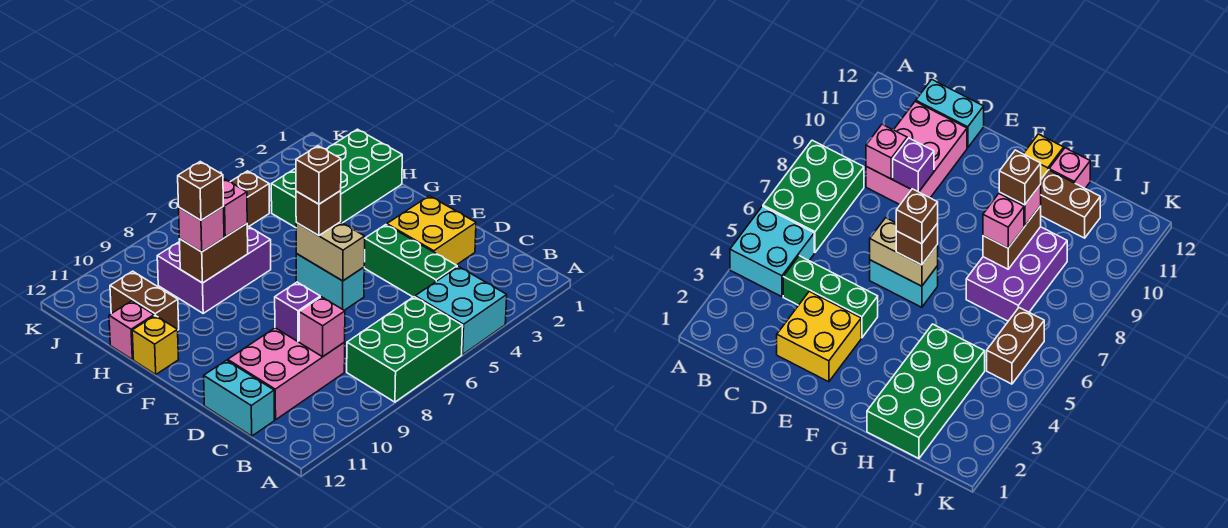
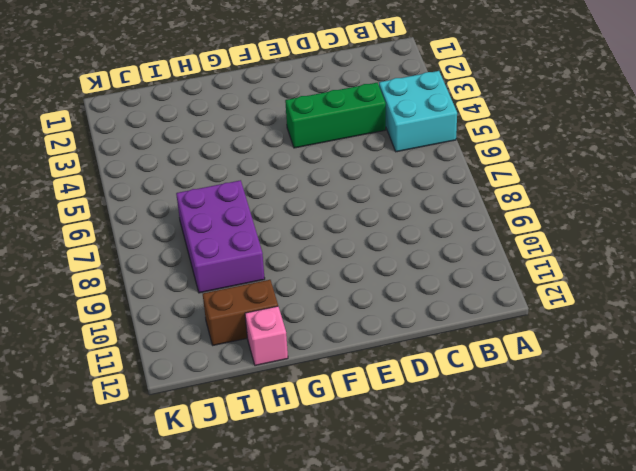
none -> green 2x3 brick [347,297,463,402]
none -> pink 2x3 brick [228,328,345,420]
none -> cyan 1x2 brick [204,360,274,436]

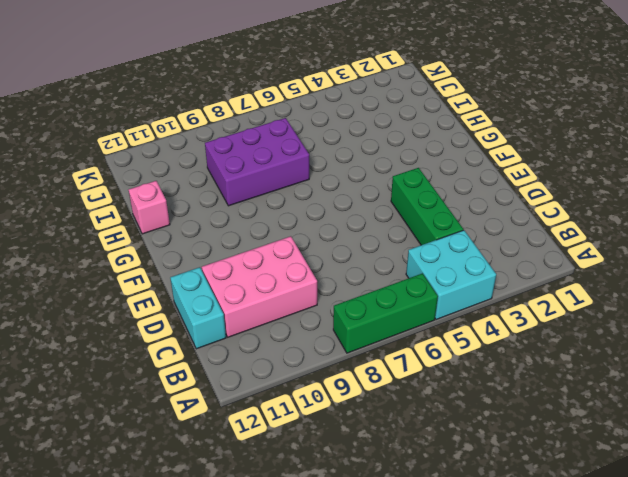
green 1x3 brick [333,273,438,353] -> green 2x3 brick [347,297,463,402]
none -> yellow 2x2 brick [387,196,476,265]
none -> cyan 1x2 brick [296,254,364,310]
none -> yellow 1x1 brick [132,315,179,374]

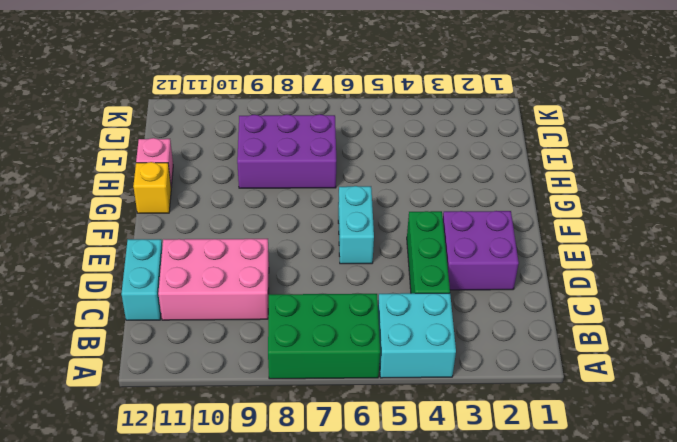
purple 2x2 brick [443,211,519,290] -> yellow 2x2 brick [387,196,476,265]
none -> green 2x4 brick [271,129,402,228]
none -> brown 1x2 brick [110,271,179,330]
none -> brown 1x2 brick [231,171,269,226]

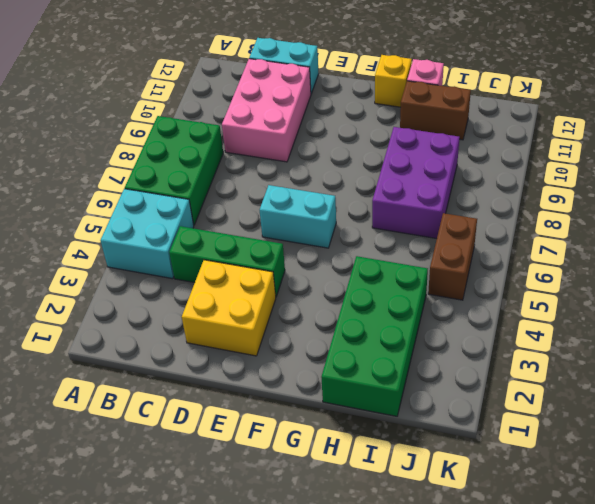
none -> pink 1x1 brick [299,297,345,357]
none -> purple 1x1 brick [275,282,320,342]
none -> tan 1x2 brick [296,222,365,281]

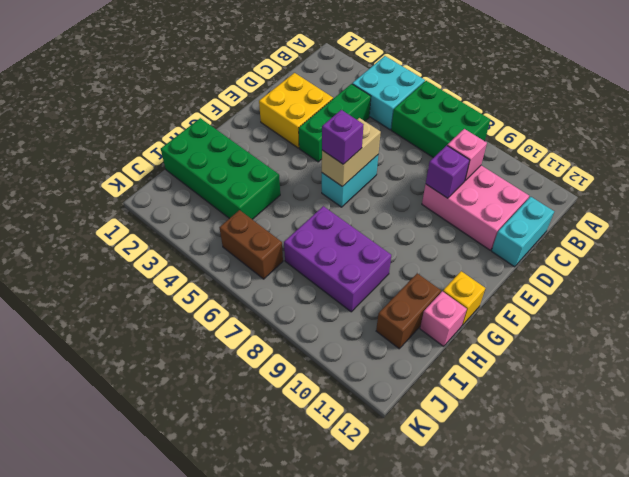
purple 1x1 brick [322,110,364,164] -> brown 1x1 brick [296,191,341,236]
none -> brown 1x2 brick [179,224,248,283]
none -> pink 1x1 brick [223,179,247,237]
none -> pink 1x1 brick [179,207,224,252]

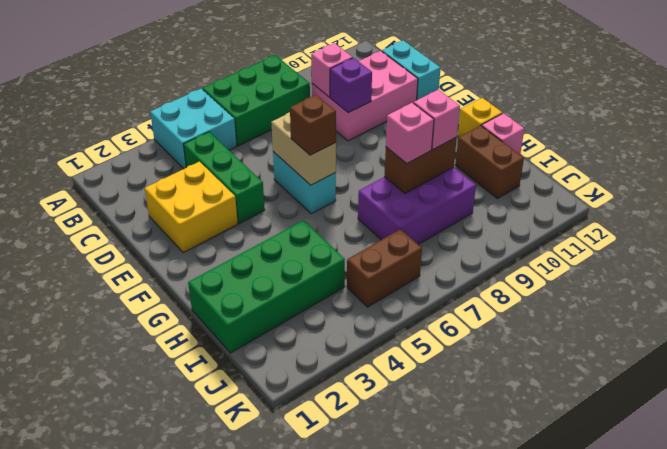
none -> brown 1x1 brick [296,146,341,204]
none -> brown 1x1 brick [178,162,224,220]

